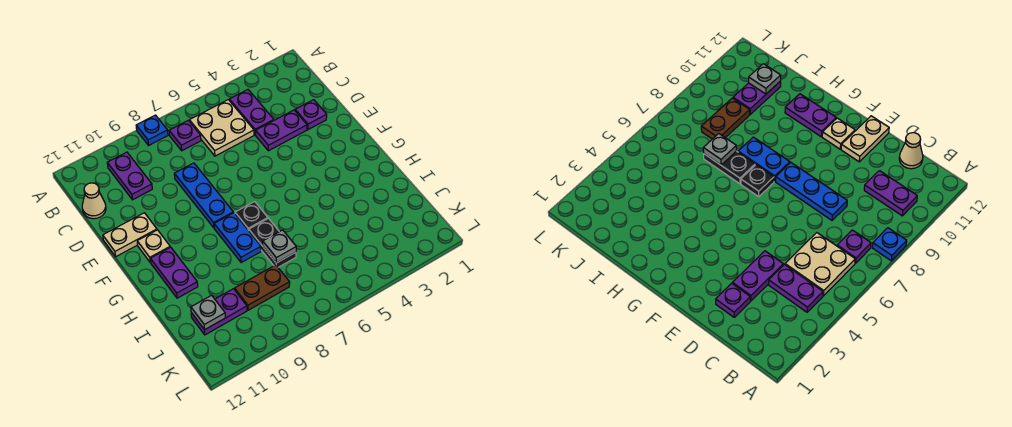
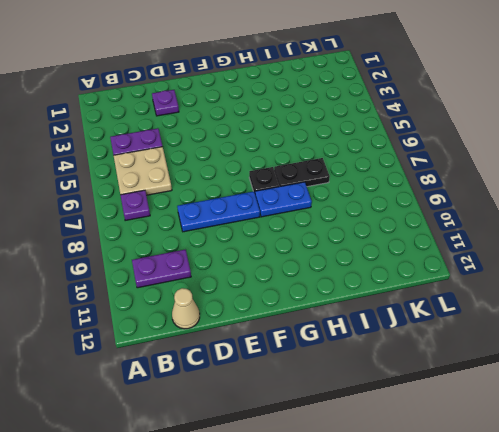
none -> blue 1x1 plate [136,115,168,145]
none -> purple 1x2 plate [256,110,307,151]
none -> tan 1x2 plate [103,213,157,257]

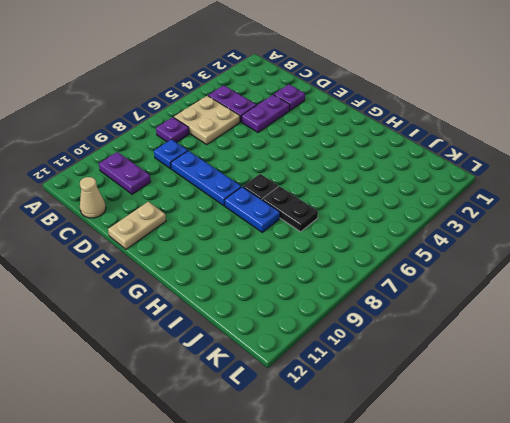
blue 1x1 plate [154,139,188,169] -> blue 1x1 plate moved to [136,115,168,145]
none -> tan 1x1 plate [137,230,170,262]
none -> purple 1x2 plate [151,247,198,298]
none -> brown 1x2 plate [234,265,290,310]

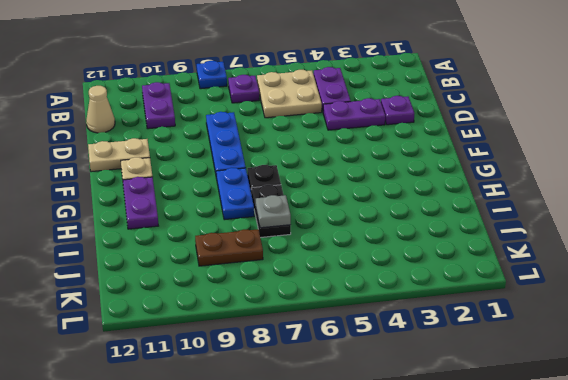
none -> purple 1x2 plate [191,289,247,335]
none -> grey 1x1 plate [191,295,225,330]

